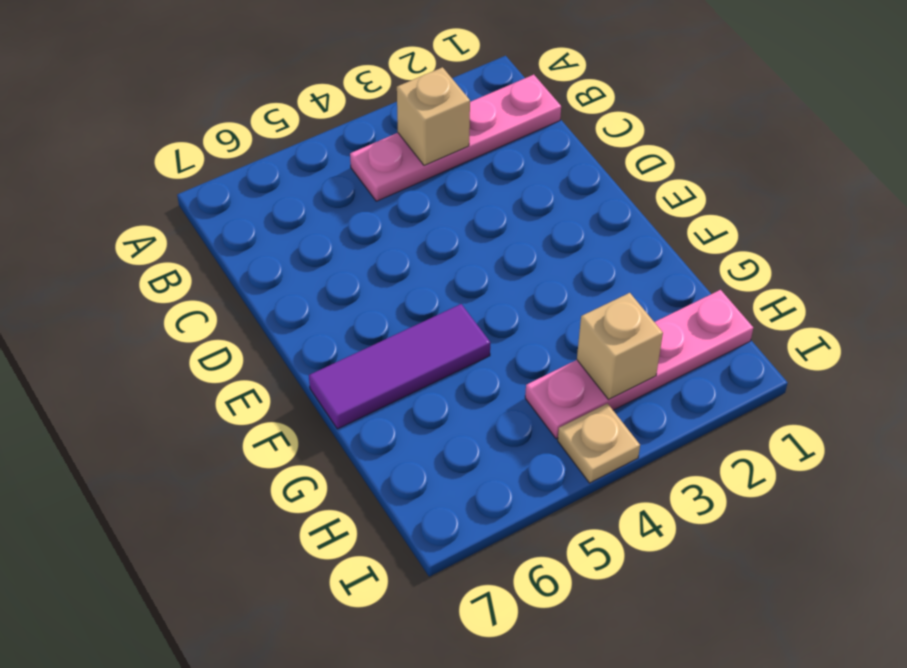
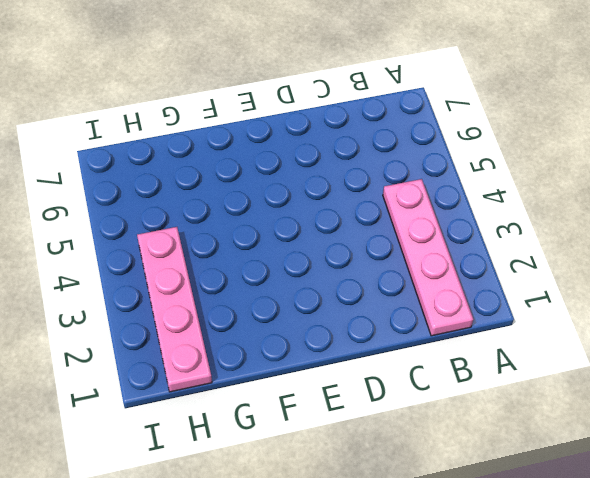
none -> purple 1x3 tile [309,304,490,429]
none -> tan 1x1 plate [558,404,640,483]

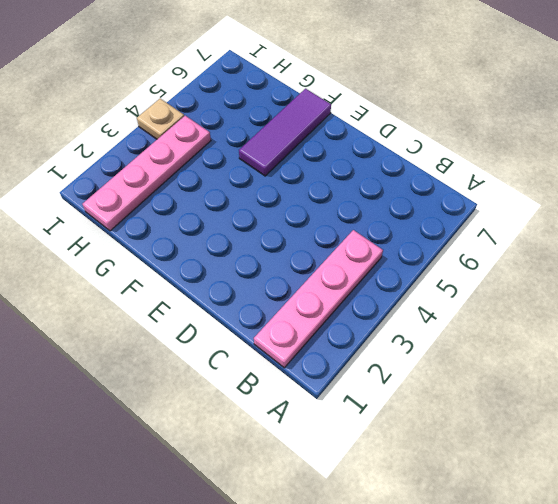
none -> tan 1x1 brick [397,67,470,165]
none -> tan 1x1 brick [577,293,663,399]

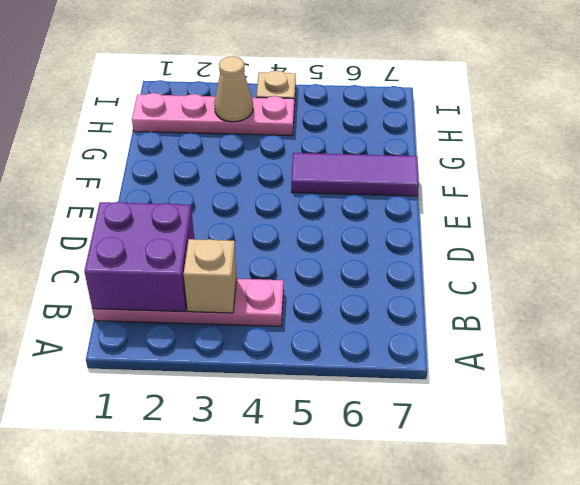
purple 2x2 brick [84,202,194,312] -> none
tan 1x1 cone [214,56,253,122] -> tan 1x1 brick [577,293,663,399]

